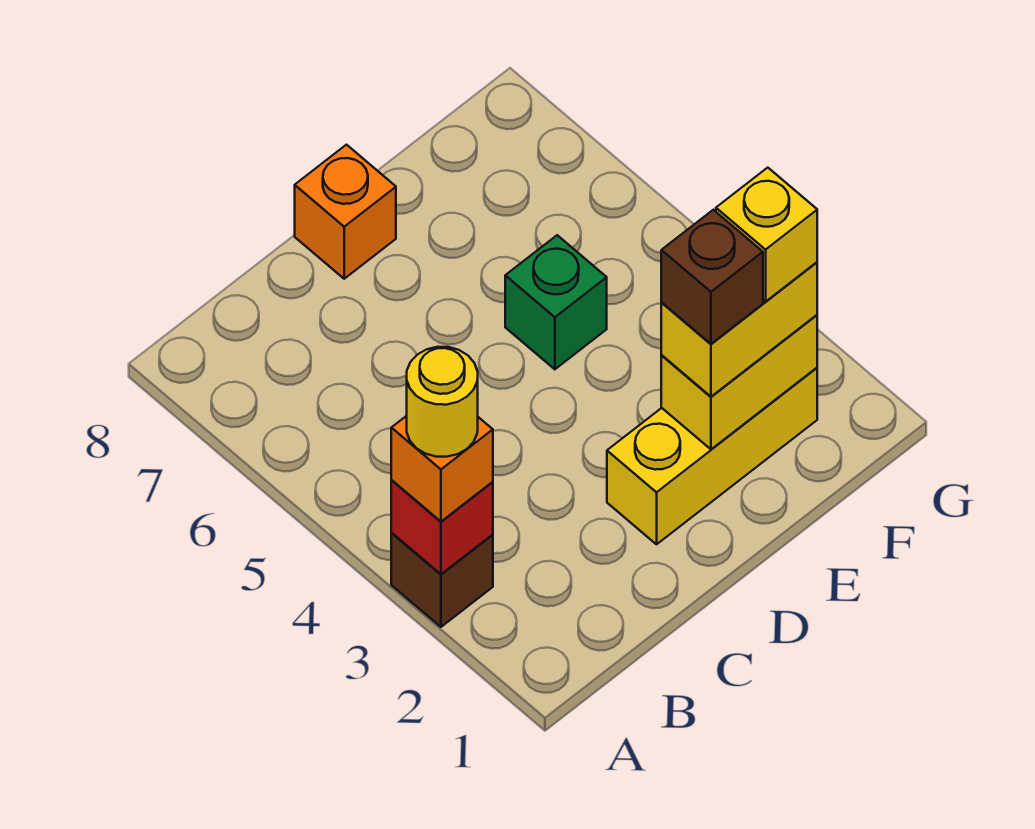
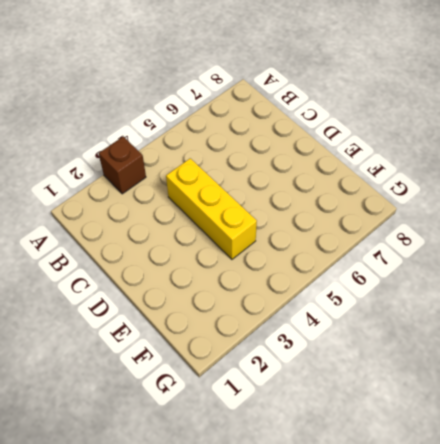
yellow 1x3 brick [166,158,257,259] -> yellow 1x3 brick moved to [607,368,817,544]
none -> orange 1x1 brick [295,145,396,279]
none -> green 1x1 brick [505,235,607,369]

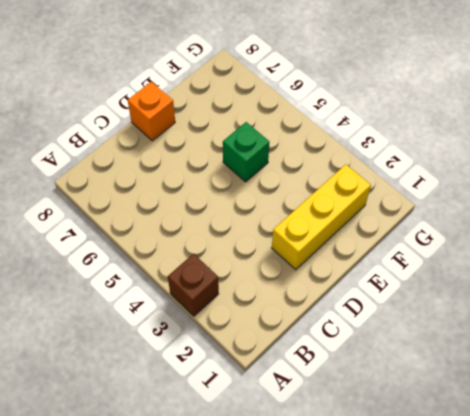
none -> red 1x1 brick [391,480,493,574]
none -> yellow 1x2 brick [661,315,817,449]

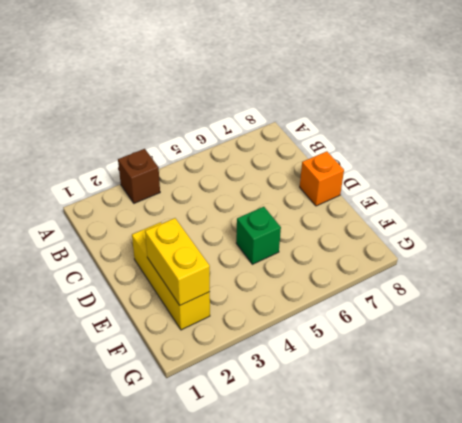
none -> red 1x1 brick [391,480,493,574]
none -> orange 1x1 brick [391,416,493,521]

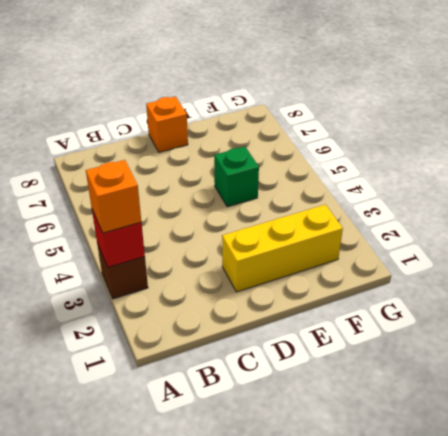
none -> yellow 1x2 brick [661,315,817,449]
none -> yellow 1x2 brick [661,262,817,397]

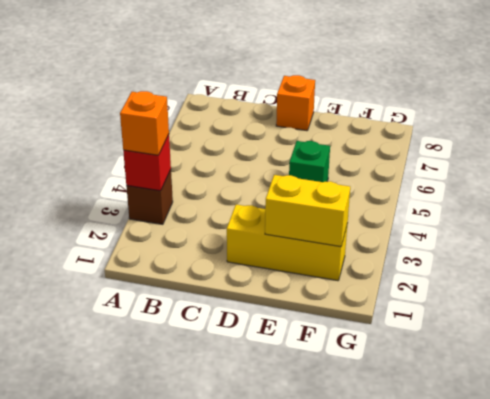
none -> yellow 1x2 brick [661,262,817,397]
none -> yellow 1x1 round brick [407,347,478,457]

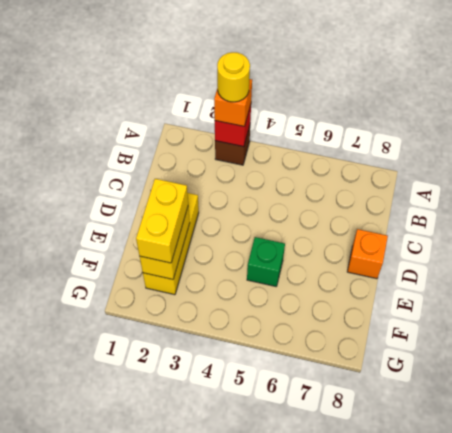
none -> brown 1x1 brick [661,210,763,344]
none -> yellow 1x1 brick [716,168,817,302]

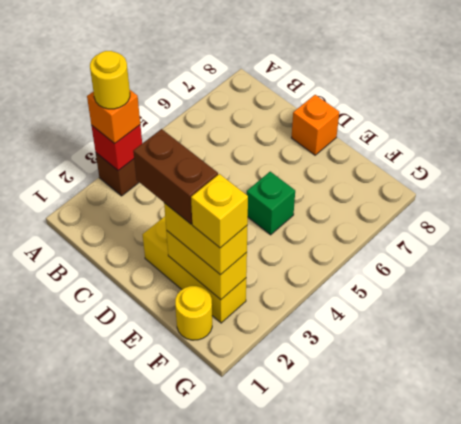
brown 1x2 brick [133,129,218,224] -> brown 1x1 brick [661,210,763,344]
yellow 1x1 round brick [175,286,212,340] -> none

